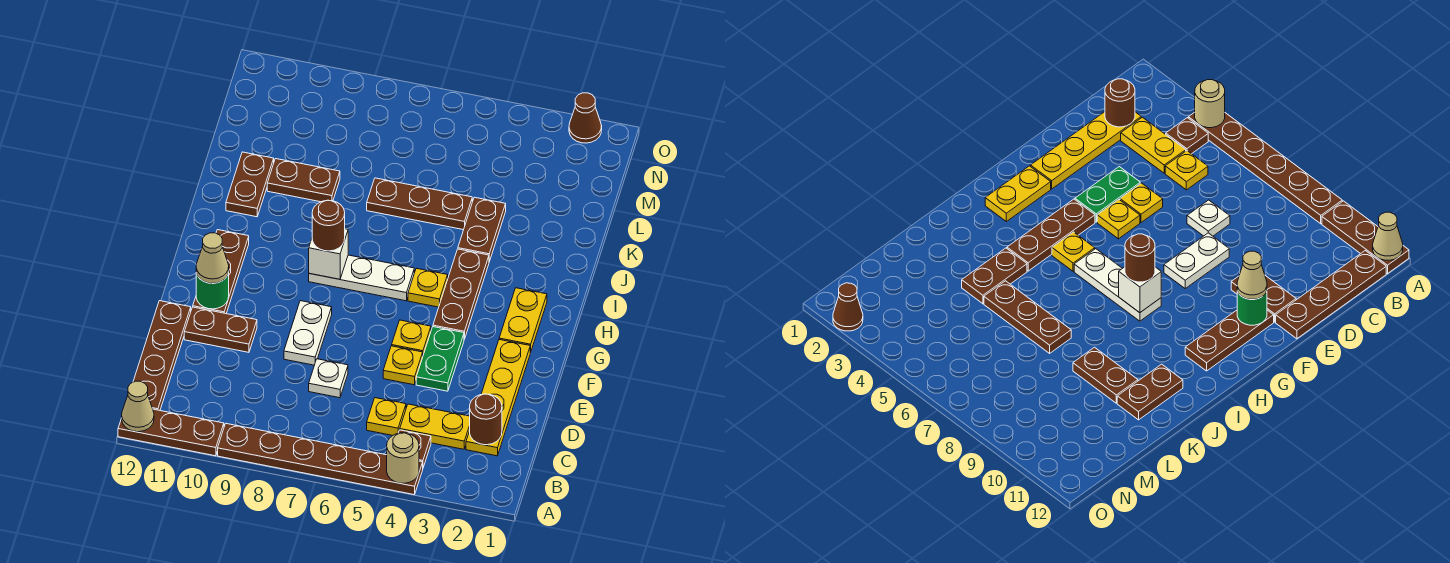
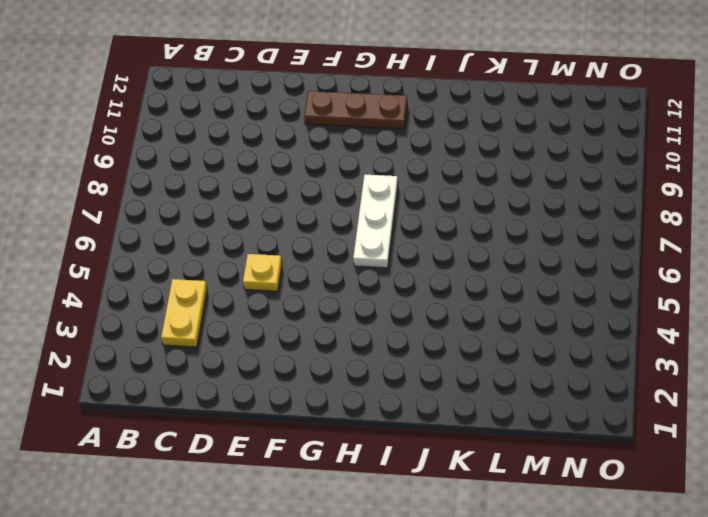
none -> brown 1x6 plate [218,424,423,495]
none -> brown 1x3 plate [118,409,224,456]
none -> brown 1x1 plate [398,430,431,467]
none -> brown 1x4 plate [133,301,191,410]

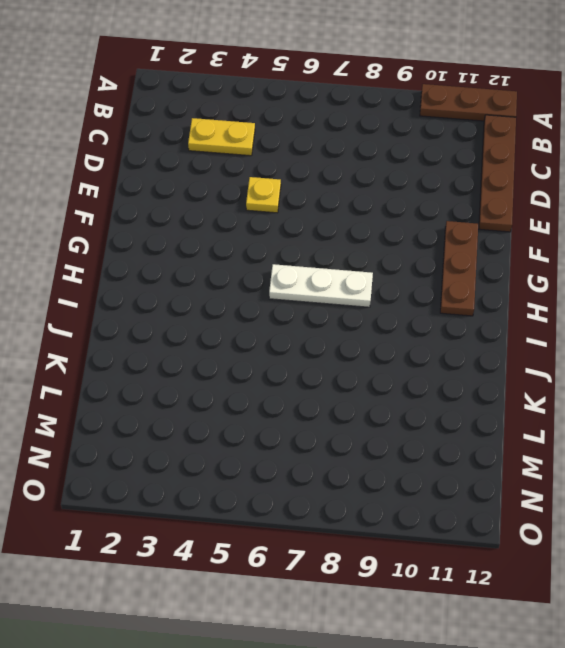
none -> brown 1x6 plate [218,424,423,495]
none -> brown 1x1 plate [398,430,431,467]
none -> yellow 1x4 plate [466,340,530,456]
none -> yellow 1x1 plate [367,398,406,436]

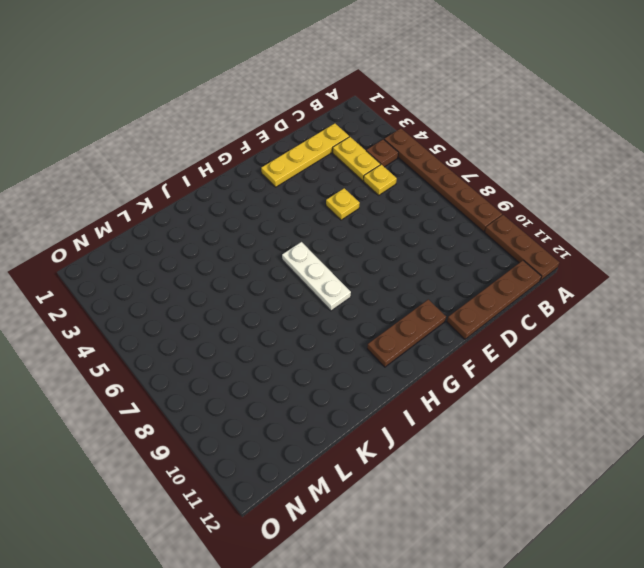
none -> white 1x1 plate [309,359,348,398]
none -> green 1x2 plate [416,327,464,391]
none -> white 1x2 plate [284,301,332,365]
none -> brown 1x2 plate [184,307,257,352]

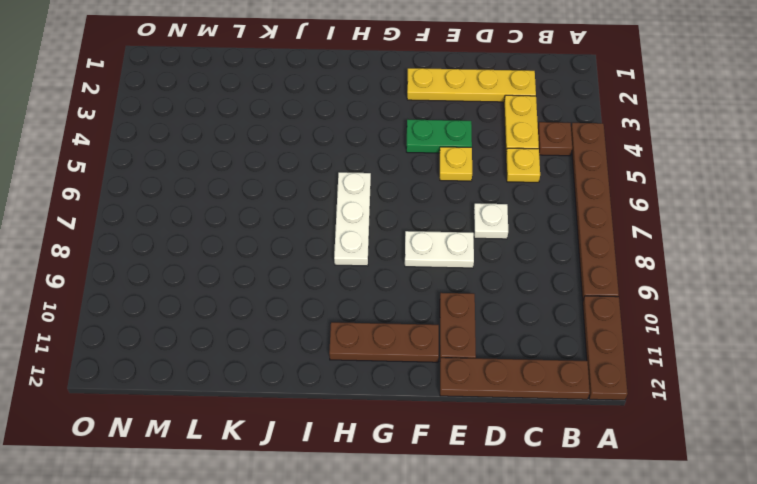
none -> yellow 1x1 plate [392,320,431,355]
none -> yellow 1x2 plate [499,288,547,352]
none -> brown 1x3 plate [433,249,489,339]
none -> yellow 1x1 plate [408,268,448,307]

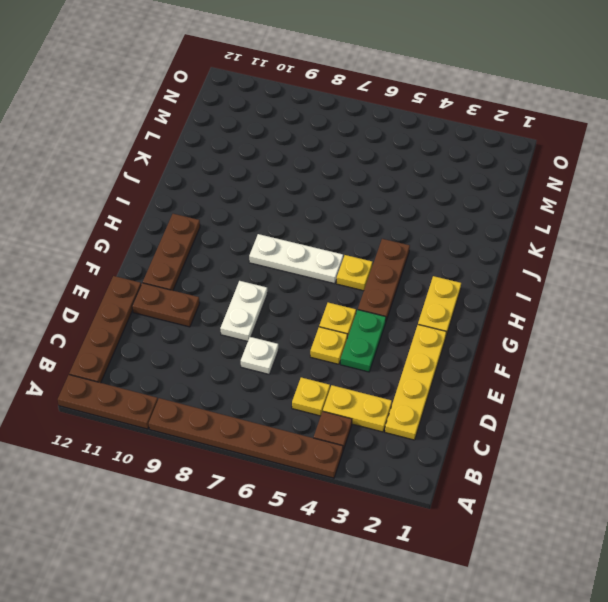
none -> brown 1x2 plate [458,197,506,262]
none -> brown 1x2 plate [226,152,274,217]
none -> brown 1x3 plate [367,178,472,230]
none -> brown 1x2 plate [267,159,340,202]

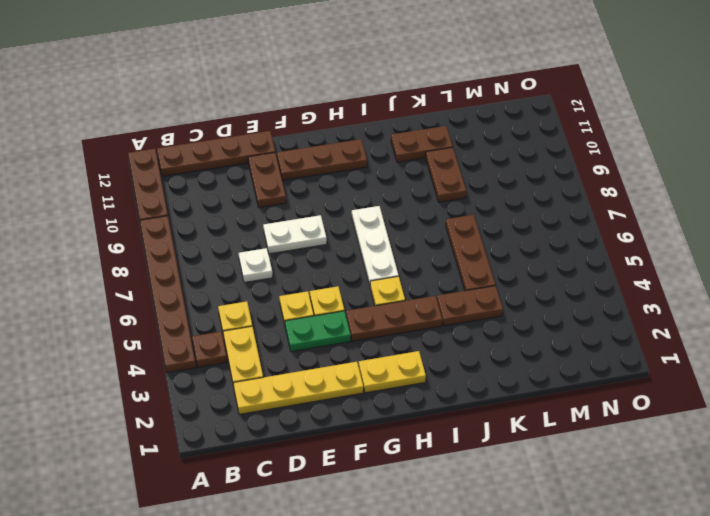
none -> brown 1x1 cone [569,93,602,143]
none -> tan 1x1 round brick [387,433,419,483]
none -> tan 1x1 cone [122,381,154,432]
none -> brown 1x1 round brick [470,394,502,445]

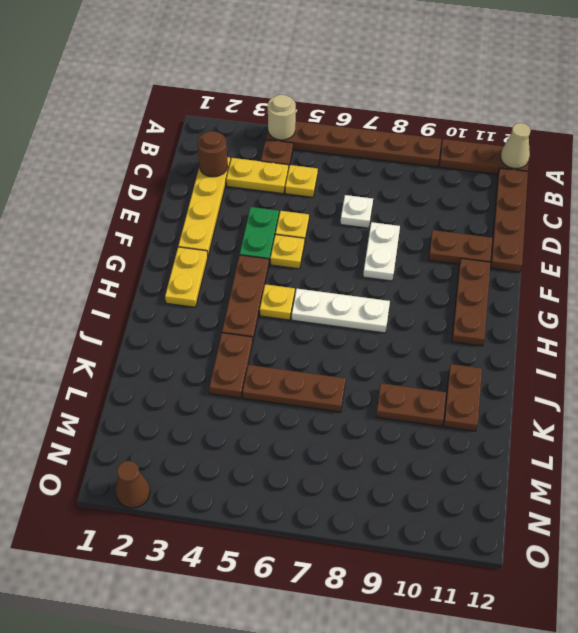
none -> green 1x1 round brick [196,272,229,309]
none -> white 1x1 brick [309,229,348,279]
none -> tan 1x1 cone [196,233,229,283]
none -> brown 1x1 round brick [312,200,345,251]

